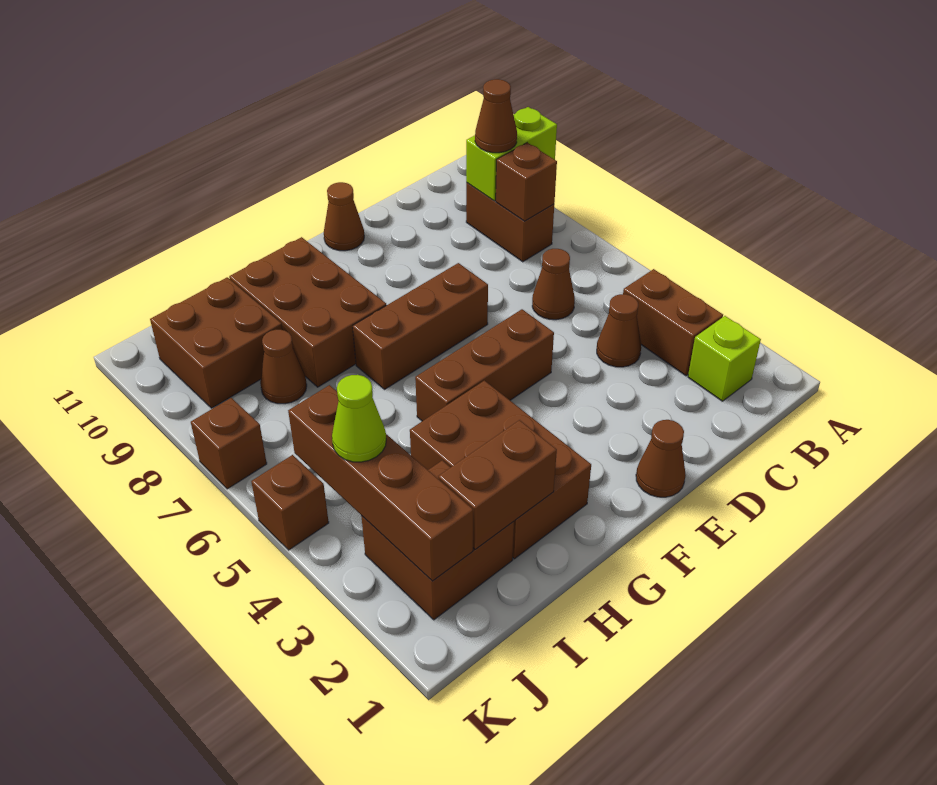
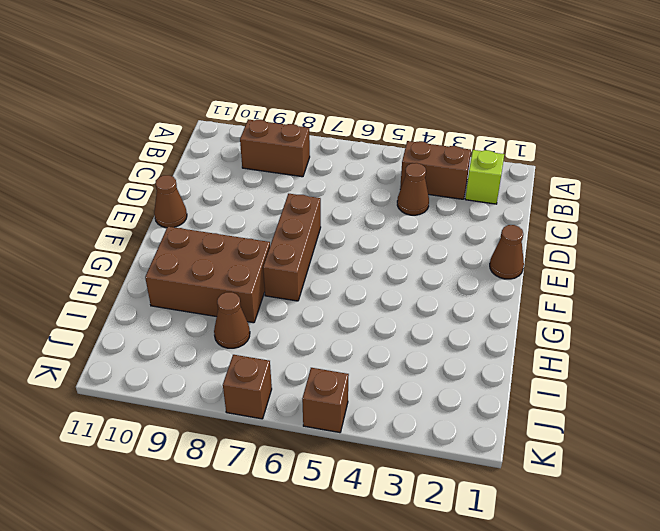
none -> brown 1x1 cone [532,249,575,320]
none -> brown 1x3 brick [415,309,554,421]
none -> brown 2x3 brick [410,381,591,559]

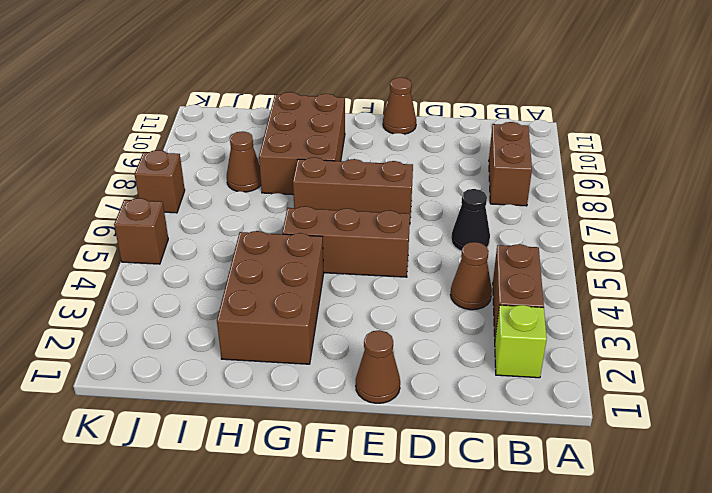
black 1x1 cone [451,189,490,251] -> brown 1x1 cone [532,249,575,320]
none -> brown 2x2 brick [361,460,514,620]
none -> brown 2x2 brick [150,277,282,408]
none -> lime 1x2 brick [466,107,557,201]

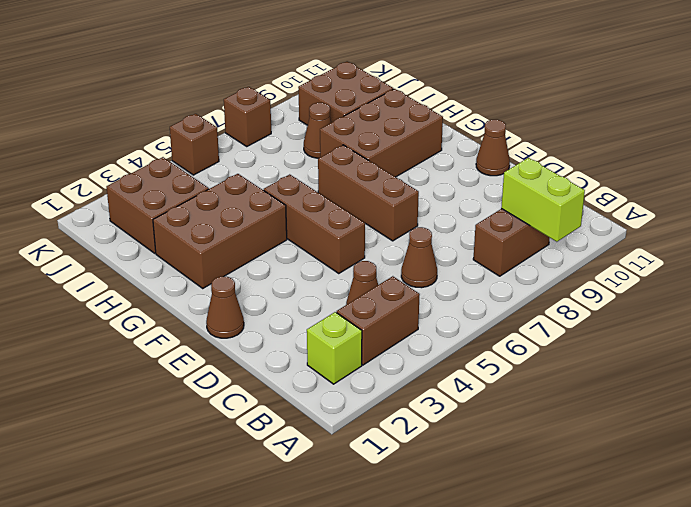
none -> brown 1x1 brick [496,143,557,221]
none -> brown 1x2 brick [438,420,557,549]
none -> brown 1x4 brick [288,385,473,581]

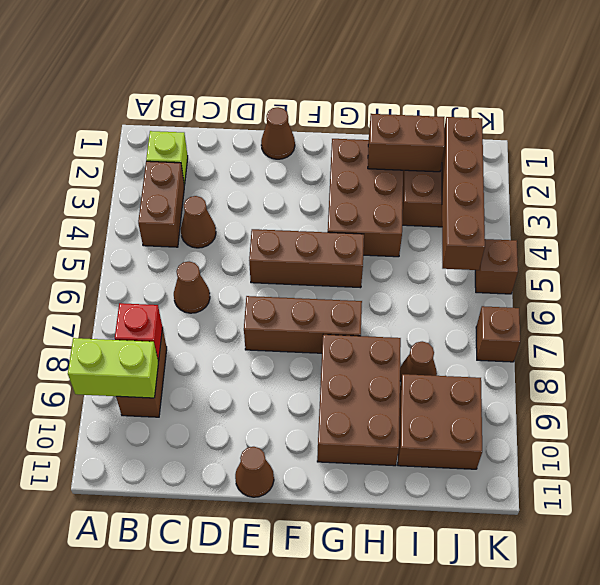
red 1x1 brick [115,303,163,361] -> brown 1x1 brick [496,143,557,221]
none -> brown 1x1 cone [475,79,517,153]
none -> lime 1x1 cone [332,375,386,462]

